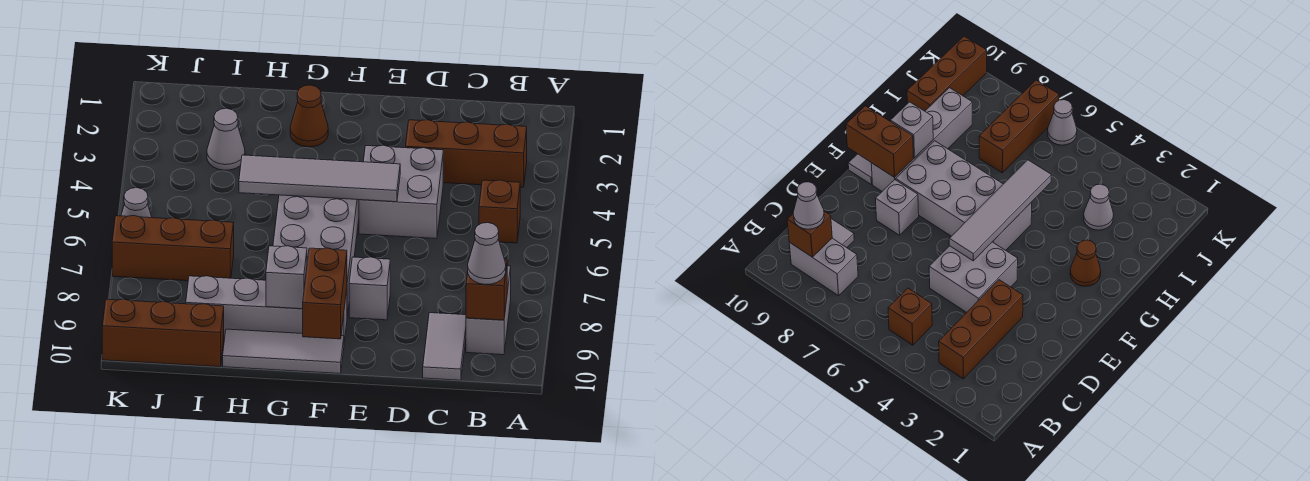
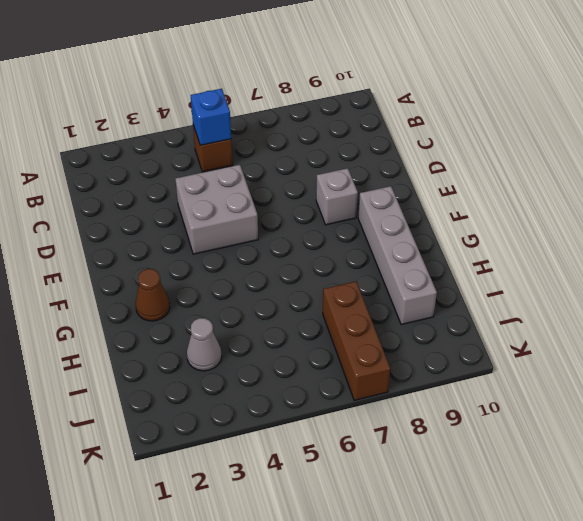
blue 1x1 brick [191,89,231,145] -> none
none -> brown 1x3 brick [406,120,527,187]
none -> grey 1x2 brick [466,266,511,355]
none -> grey 1x2 tile [423,313,466,380]

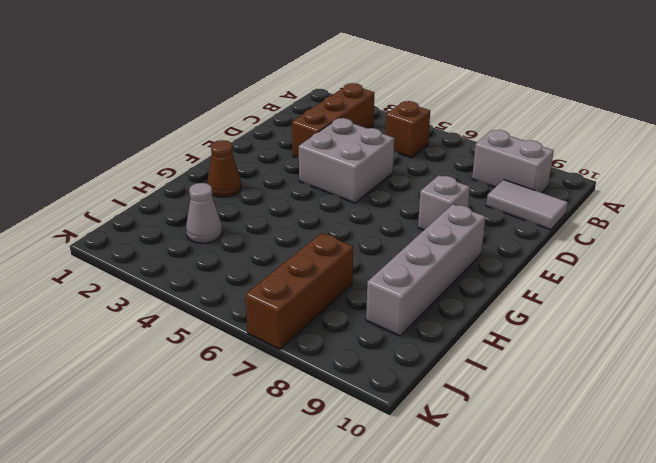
none -> grey 2x4 brick [273,195,359,316]
none -> grey 1x3 tile [223,329,344,374]
none -> brown 1x3 brick [102,299,224,367]

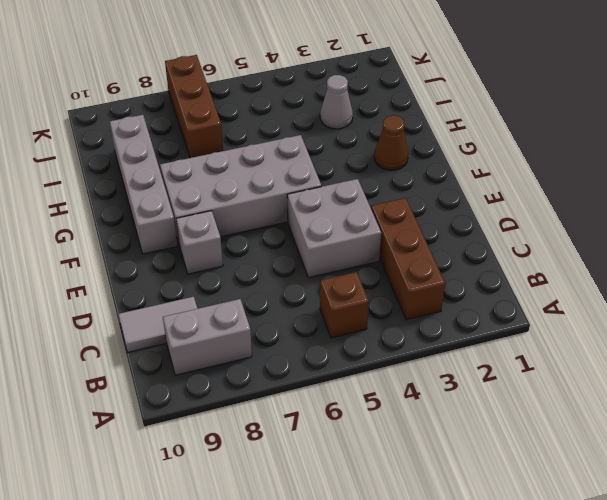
none -> grey 1x3 tile [223,329,344,374]
none -> brown 1x3 brick [102,299,224,367]
none -> grey 1x1 cone [121,188,152,218]

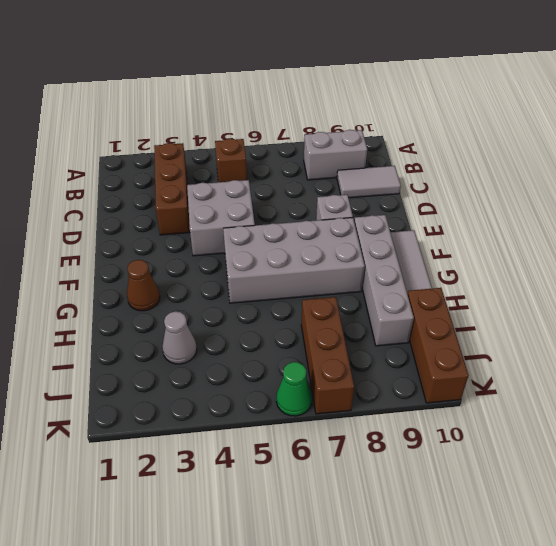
green 1x1 cone [276,362,312,416] -> grey 1x1 cone [121,188,152,218]
none -> brown 1x1 brick [466,257,507,320]
none -> grey 1x4 tile [239,155,400,202]
none -> brown 1x2 brick [303,248,347,339]

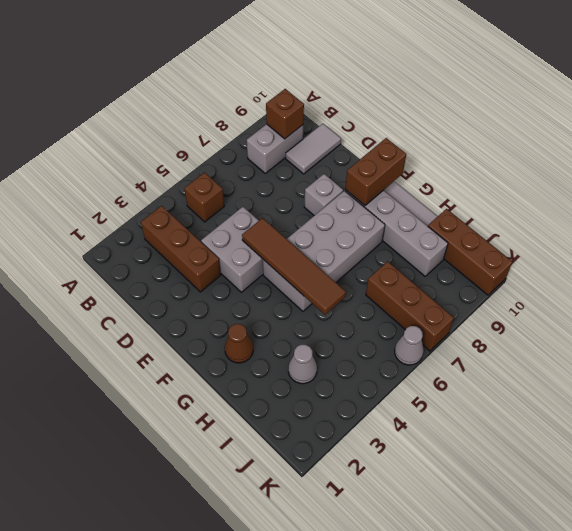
brown 1x4 tile [242,218,346,315] -> grey 1x4 tile [239,155,400,202]
none -> grey 1x1 brick [266,246,307,309]
none -> grey 1x1 cone [468,223,506,285]

